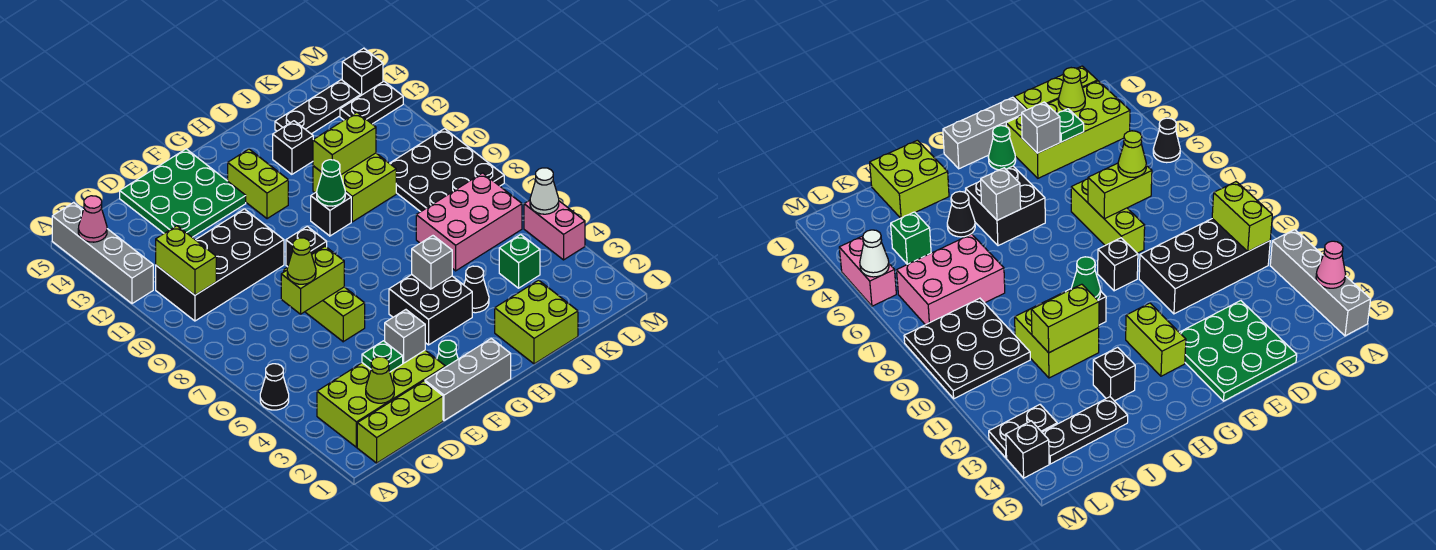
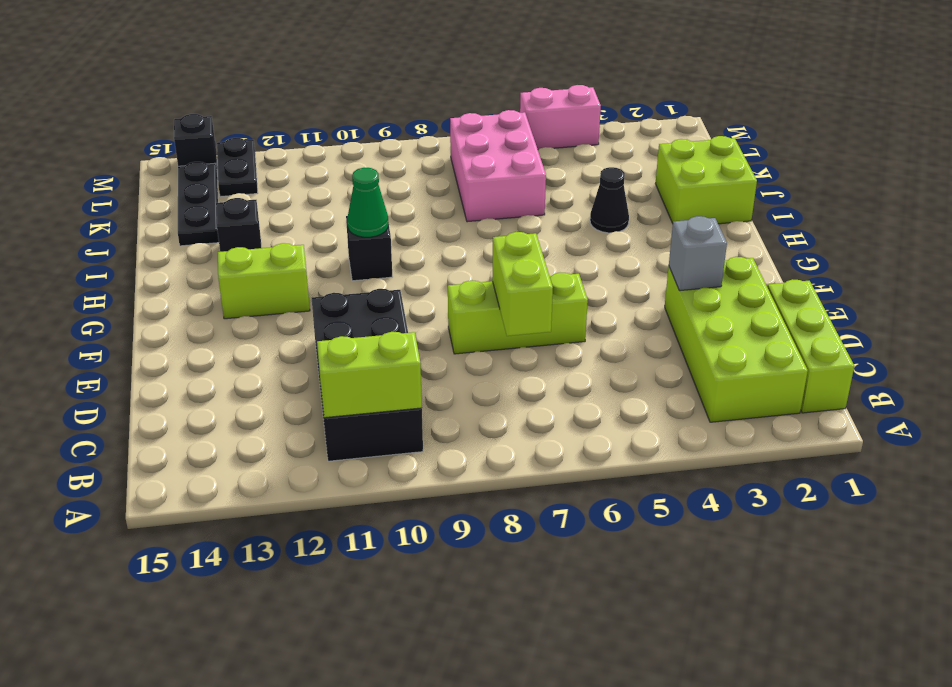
none -> black 1x1 cone [260,364,289,410]
none -> grey 1x4 brick [52,202,153,304]
none -> green 3x3 plate [120,149,246,237]
none -> grey 1x3 brick [425,339,511,421]

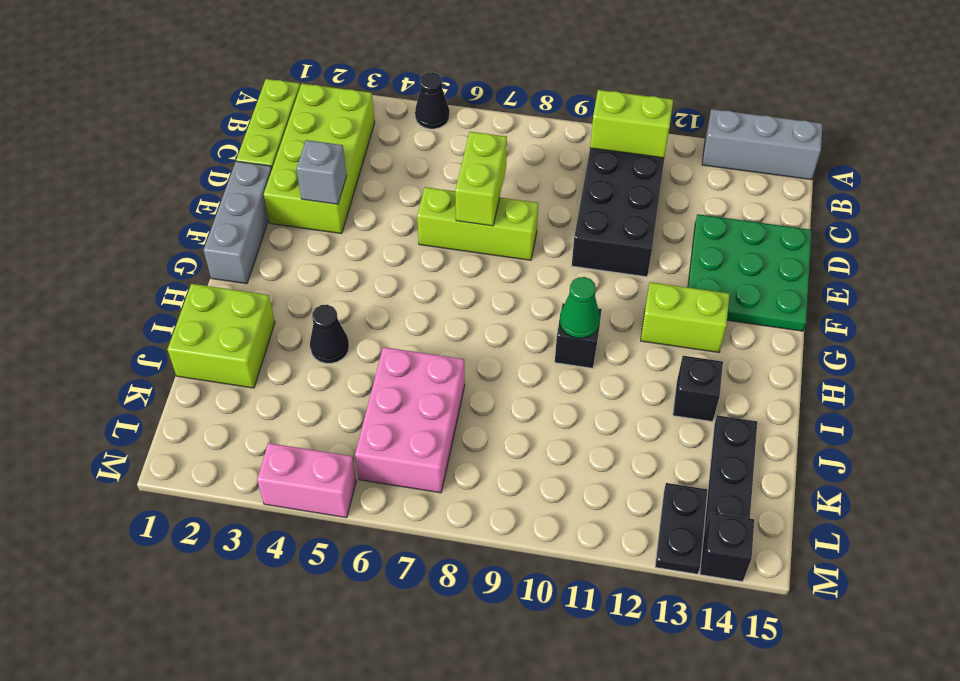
grey 1x3 brick [702,109,822,180] -> grey 1x4 brick [52,202,153,304]
none -> green 1x1 cone [437,340,458,367]
none -> black 1x1 brick [286,226,327,267]
none -> black 2x2 brick [389,275,472,345]
none -> lime 2x2 brick [313,153,396,222]

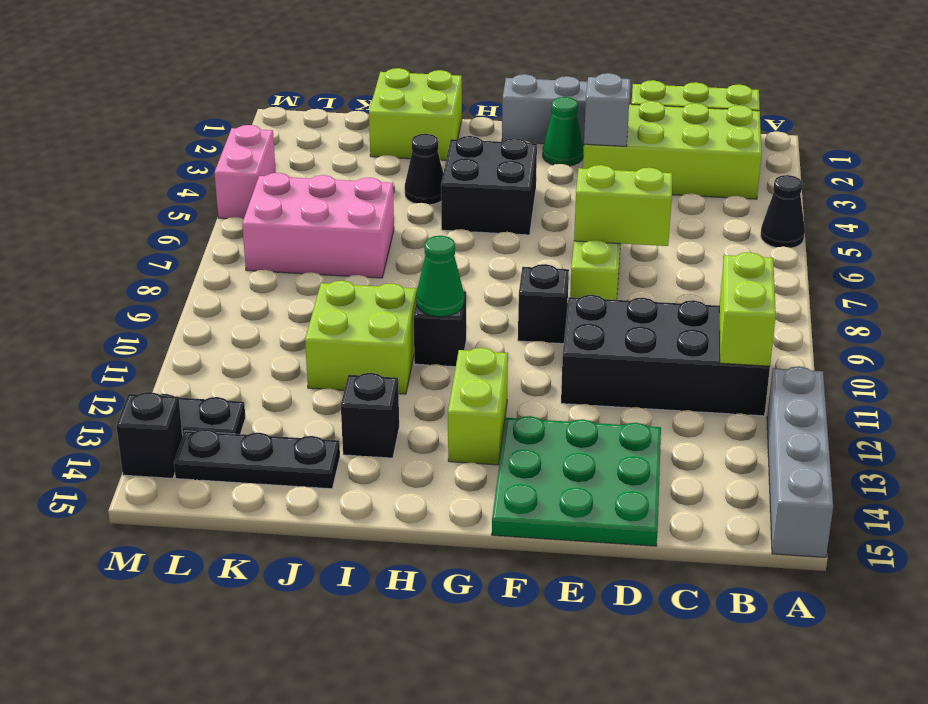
none -> green 1x1 brick [499,235,540,288]
none -> black 3x3 plate [390,129,504,212]
none -> pink 1x1 cone [78,196,107,242]
none -> lime 1x1 cone [366,357,394,403]

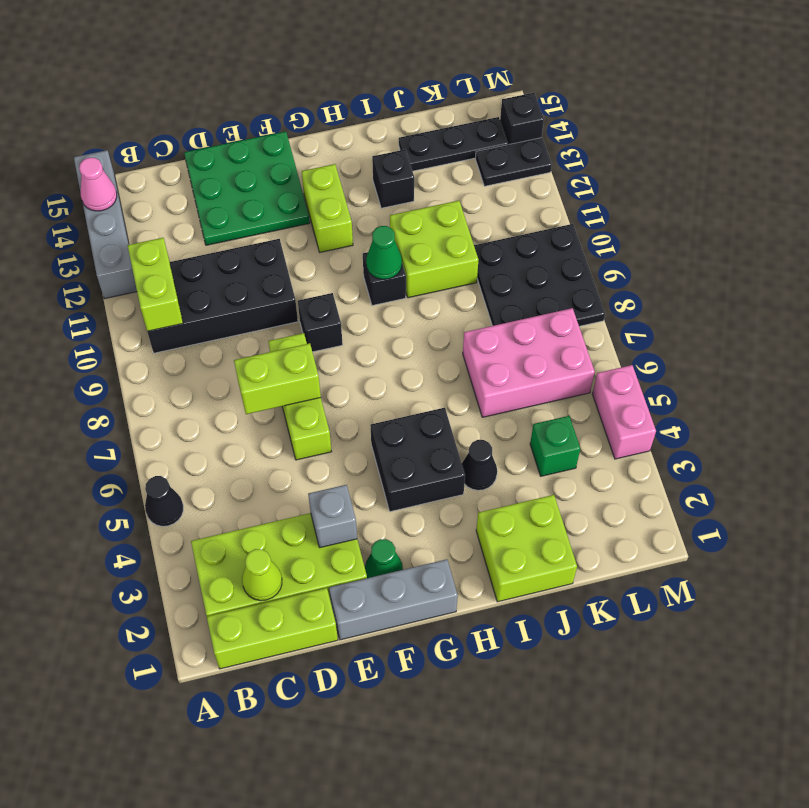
none -> green 1x1 plate [362,341,403,372]
none -> grey 1x1 brick [412,236,452,289]
none -> lime 1x2 brick [313,112,376,175]
none -> white 1x1 cone [530,168,559,214]

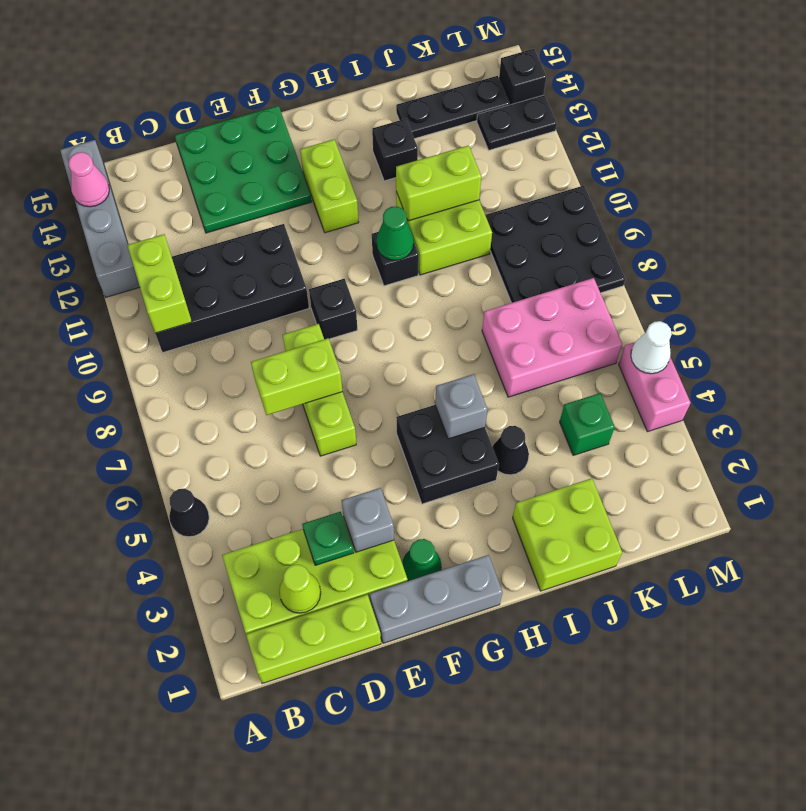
none -> lime 1x1 cone [287,238,316,284]

